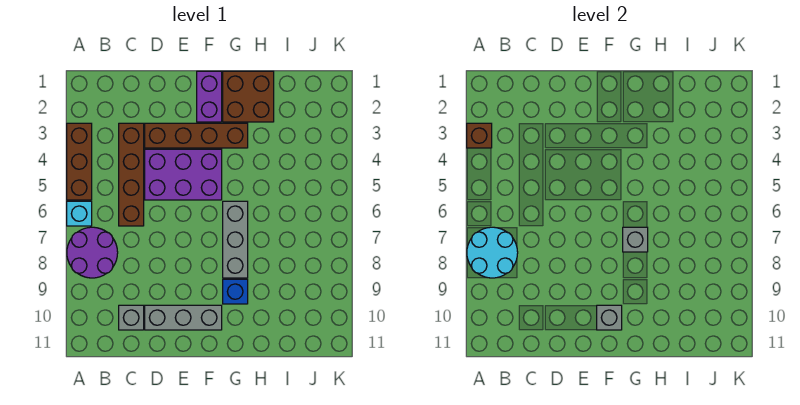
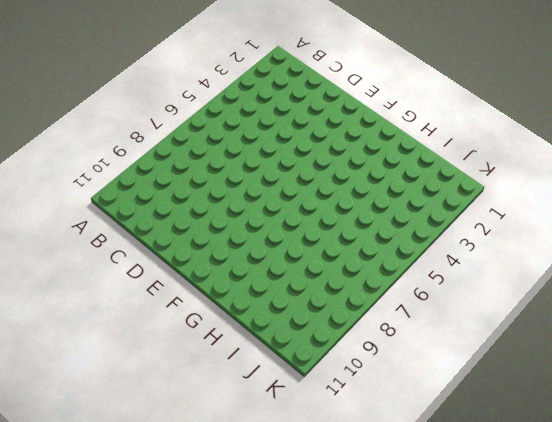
none -> brown 1x3 brick [67,123,92,200]
none -> cyan 1x1 brick [67,201,92,226]
none -> purple 2x2 round brick [67,227,118,278]

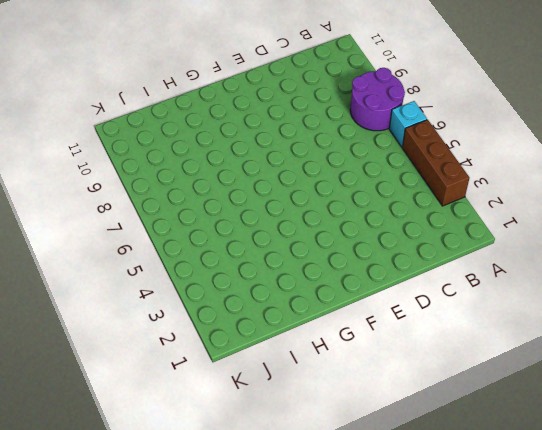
none -> brown 1x4 brick [119,123,144,226]
none -> grey 1x1 brick [119,305,144,330]
none -> brown 1x4 brick [145,123,248,148]

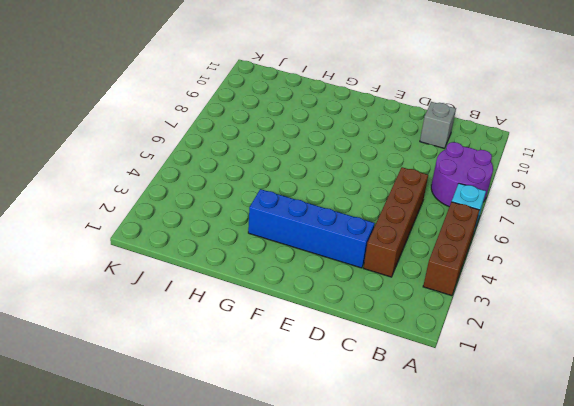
blue 1x4 brick [248,189,375,268] -> brown 1x4 brick [145,123,248,148]
none -> purple 2x3 brick [145,149,222,200]
none -> grey 1x3 brick [145,305,222,330]
none -> purple 1x2 brick [197,71,222,122]

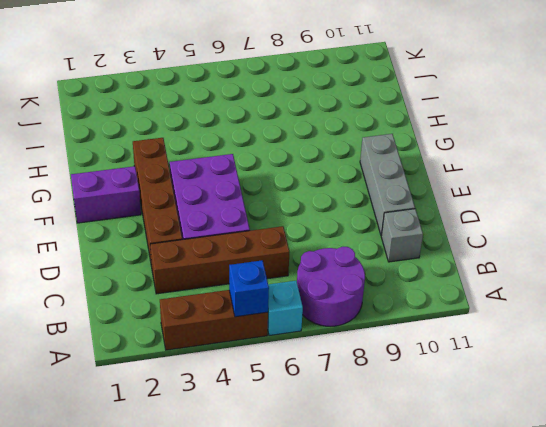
blue 1x1 brick [229,260,269,317] -> blue 1x1 brick moved to [223,279,248,304]
none -> brown 2x2 brick [223,71,274,122]
none -> grey 1x3 brick [223,201,248,278]
none -> brown 1x1 brick [467,123,492,148]

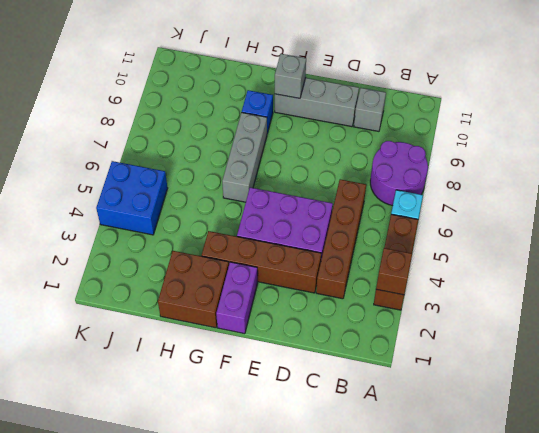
blue 2x2 brick [96,161,168,235] -> none
none -> cyan 2x2 round brick [467,227,518,278]
none -> grey 1x1 brick [623,227,648,252]

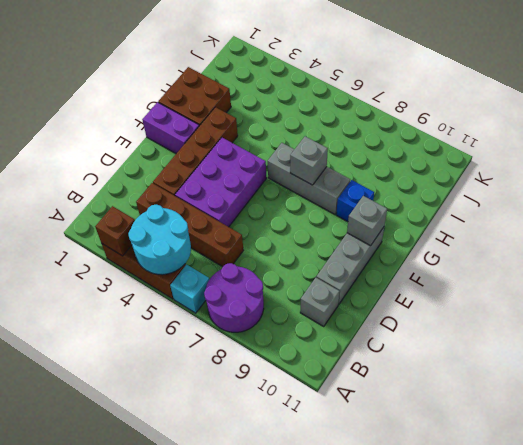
cyan 2x2 round brick [128,205,191,275] -> cyan 2x2 round brick moved to [467,227,518,278]

